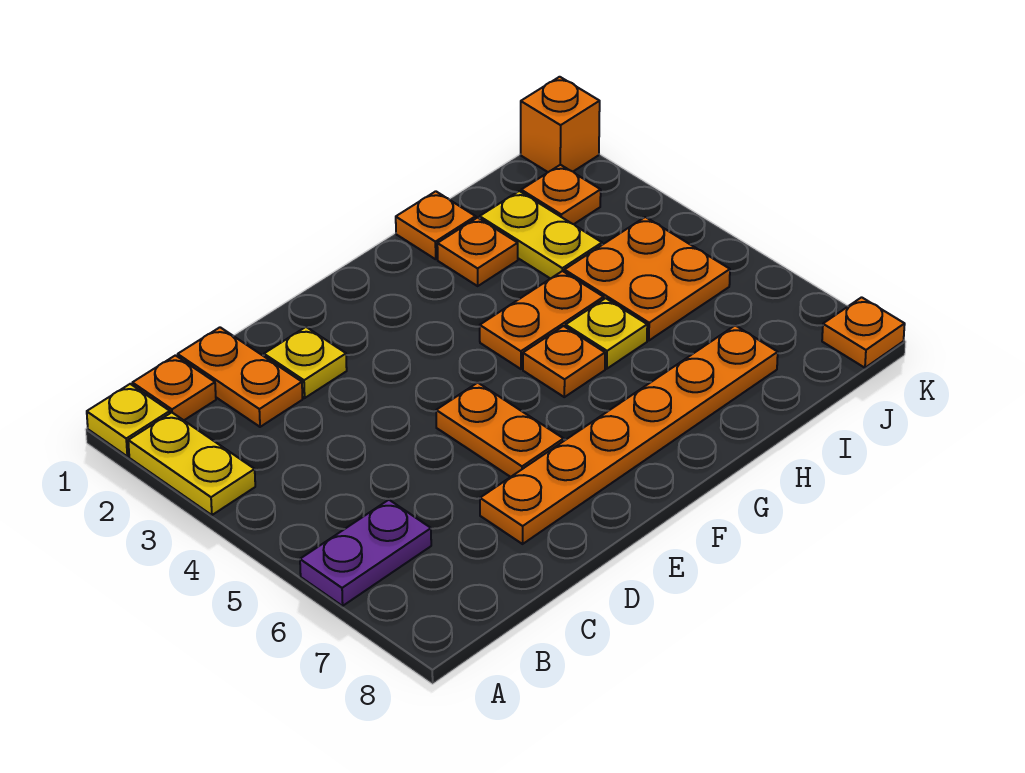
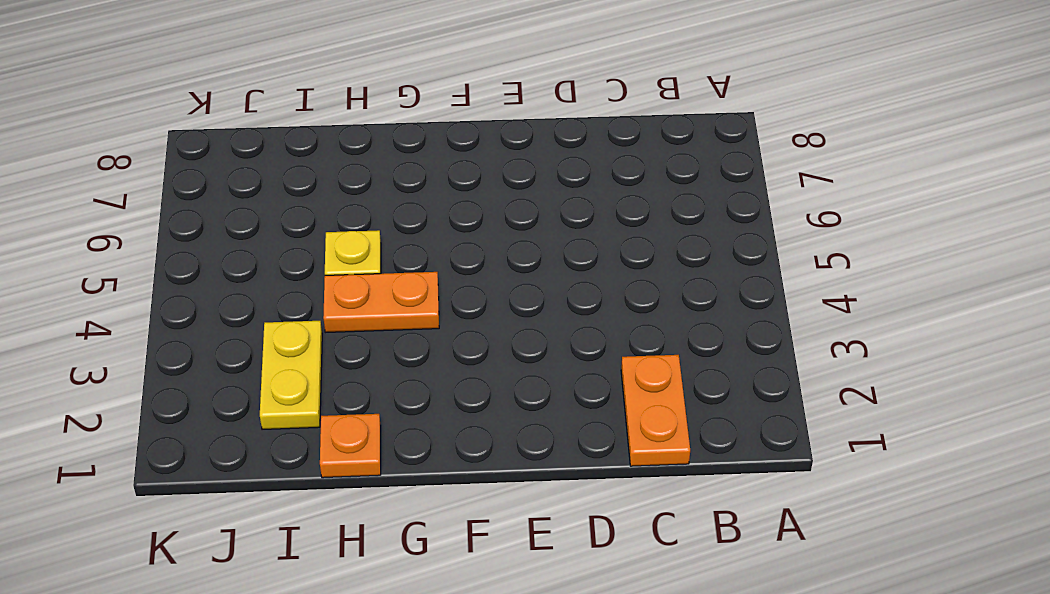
none -> yellow 1x1 plate [87,384,170,456]
none -> yellow 1x2 plate [128,413,255,515]
none -> purple 1x2 plate [300,500,431,606]

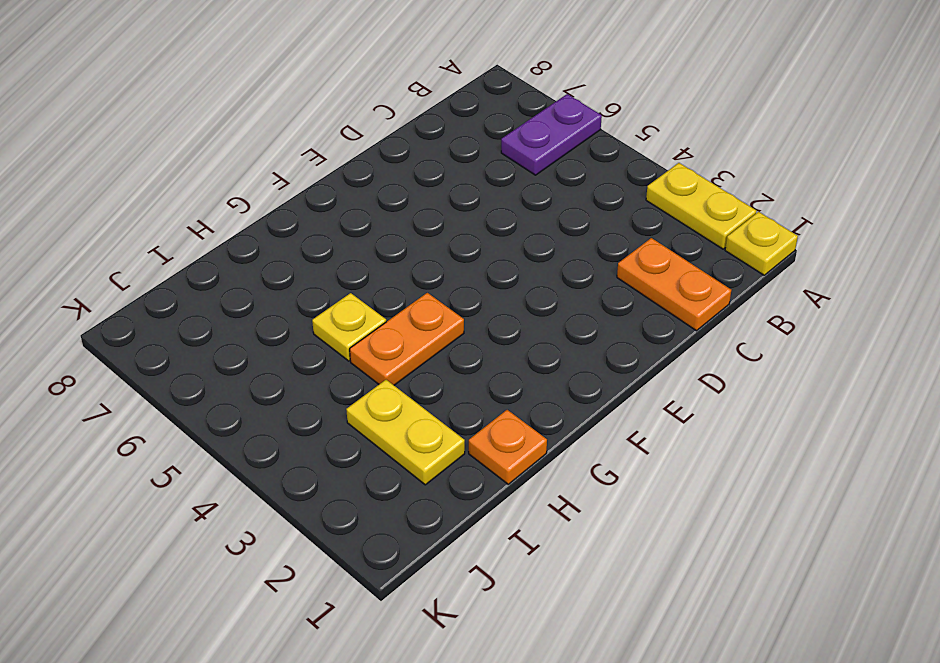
none -> orange 1x1 plate [132,355,216,420]
none -> yellow 1x1 plate [264,327,347,398]
none -> orange 1x6 plate [480,325,778,544]

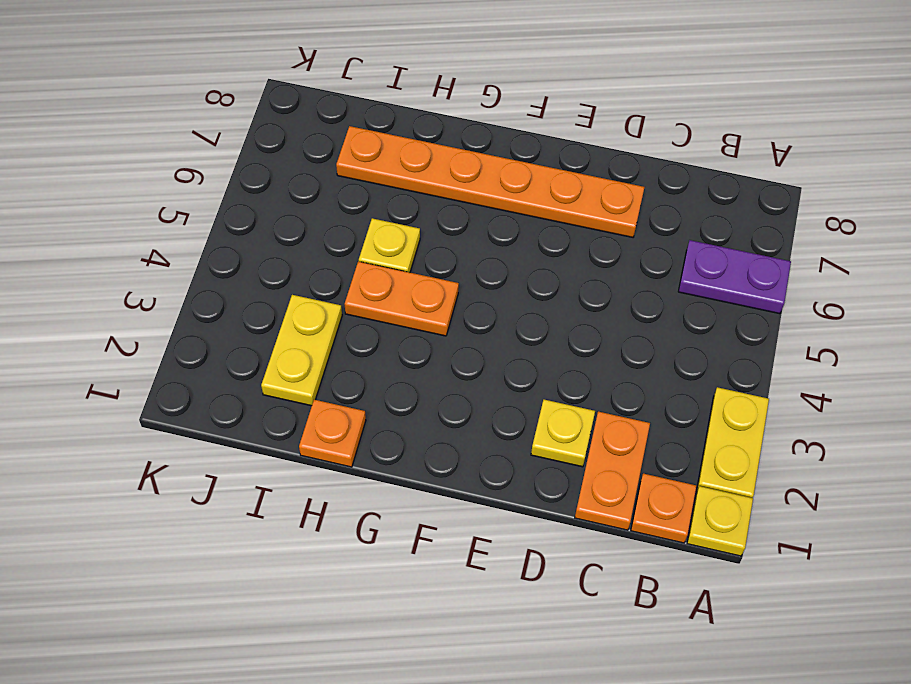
none -> orange 1x2 plate [436,383,564,477]
none -> orange 1x1 plate [523,326,605,397]
none -> orange 1x1 plate [437,218,518,286]

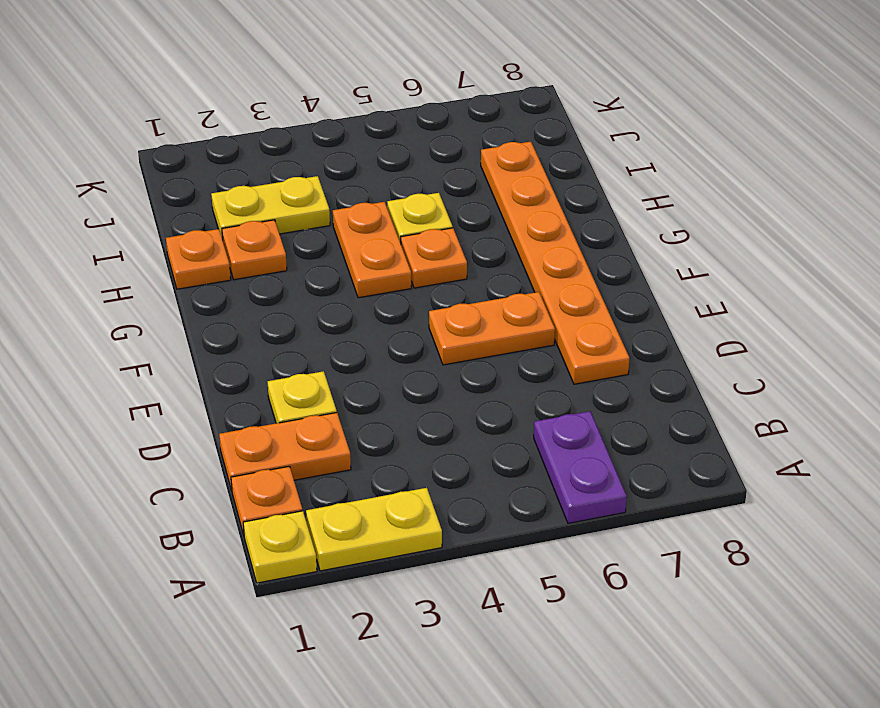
none -> orange 2x2 plate [564,217,730,341]
none -> orange 1x1 plate [521,165,601,224]
none -> orange 1x1 brick [521,77,600,172]

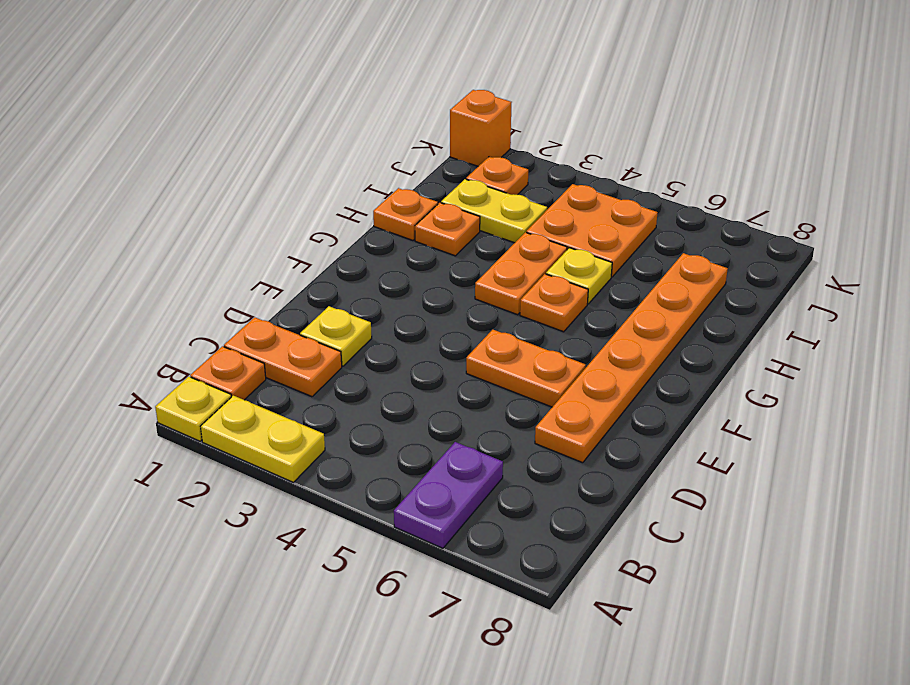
none -> orange 1x1 plate [822,297,905,368]

